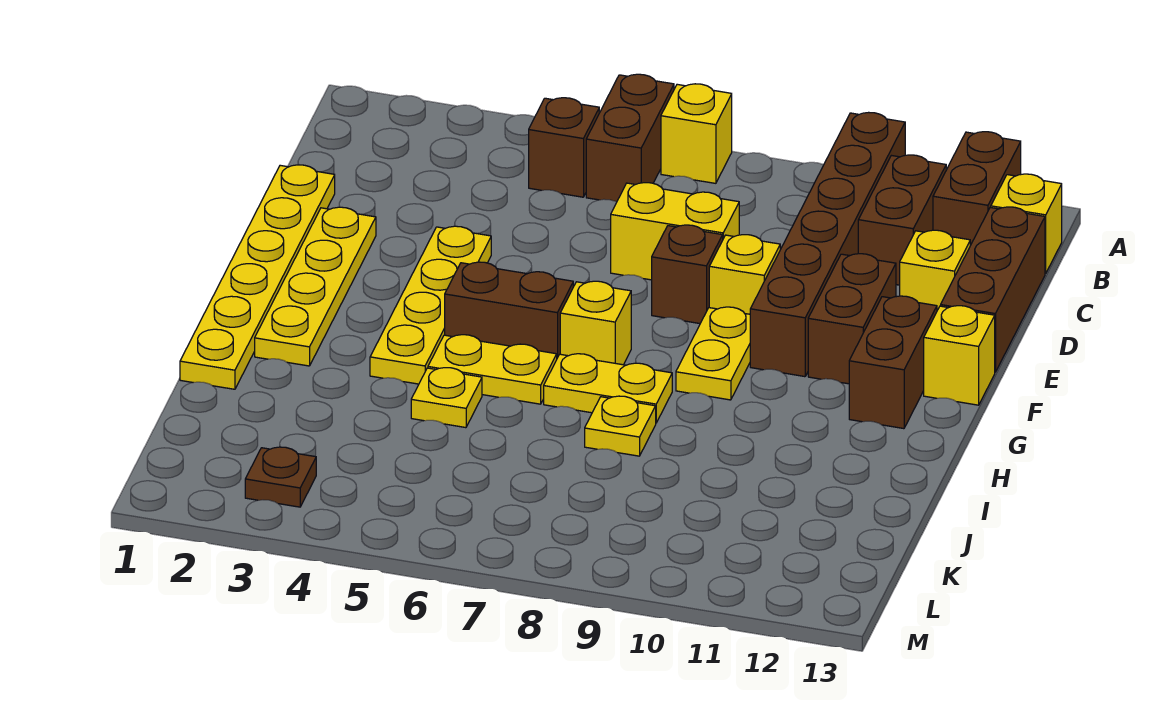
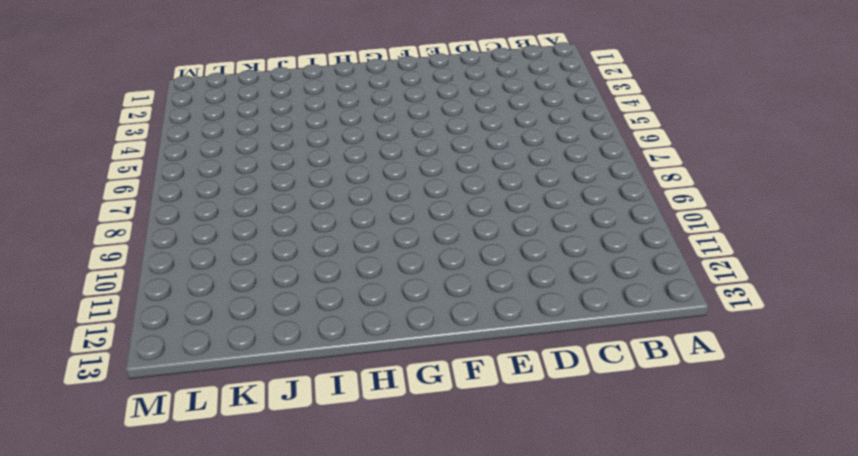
none -> brown 1x2 brick [586,74,674,202]
none -> yellow 1x1 brick [661,84,732,183]
none -> brown 1x6 brick [750,112,905,377]

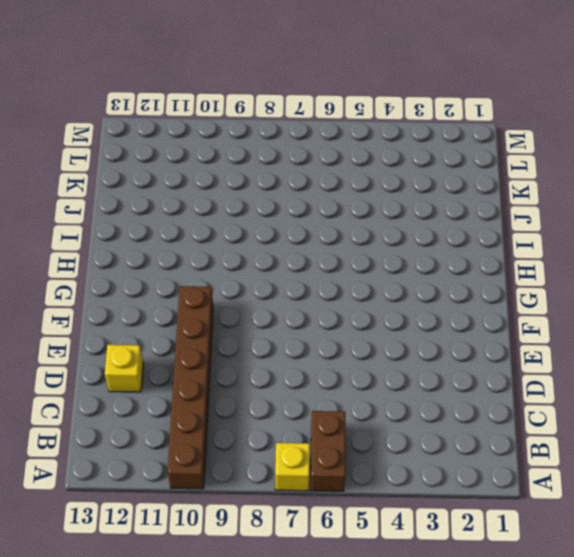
none -> brown 1x2 brick [933,132,1021,245]
none -> brown 1x1 brick [529,98,599,197]
none -> brown 1x2 brick [858,155,946,285]

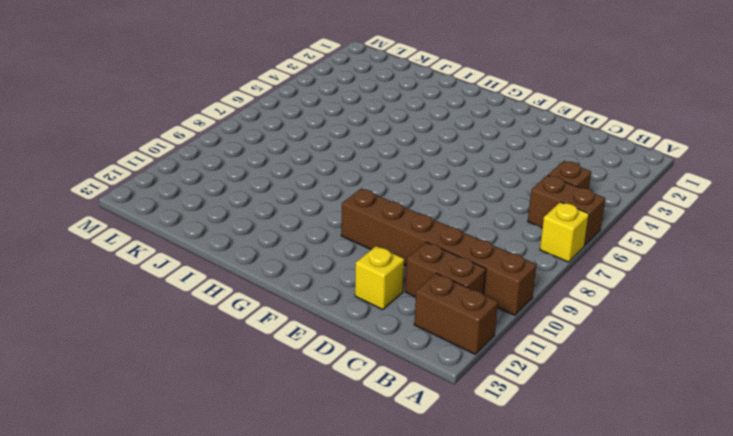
none -> yellow 1x1 brick [991,174,1062,274]
none -> brown 1x3 brick [941,207,1045,372]
none -> yellow 1x6 plate [180,165,335,389]

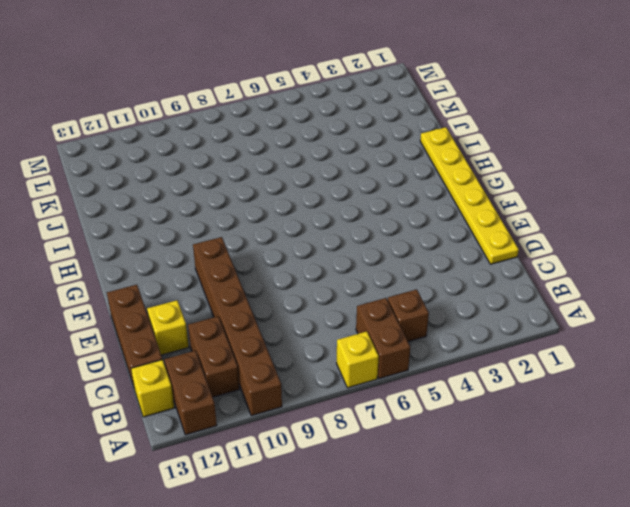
none -> yellow 1x2 brick [611,183,739,280]
none -> yellow 1x4 plate [255,207,376,366]
none -> yellow 1x4 plate [370,226,491,384]

